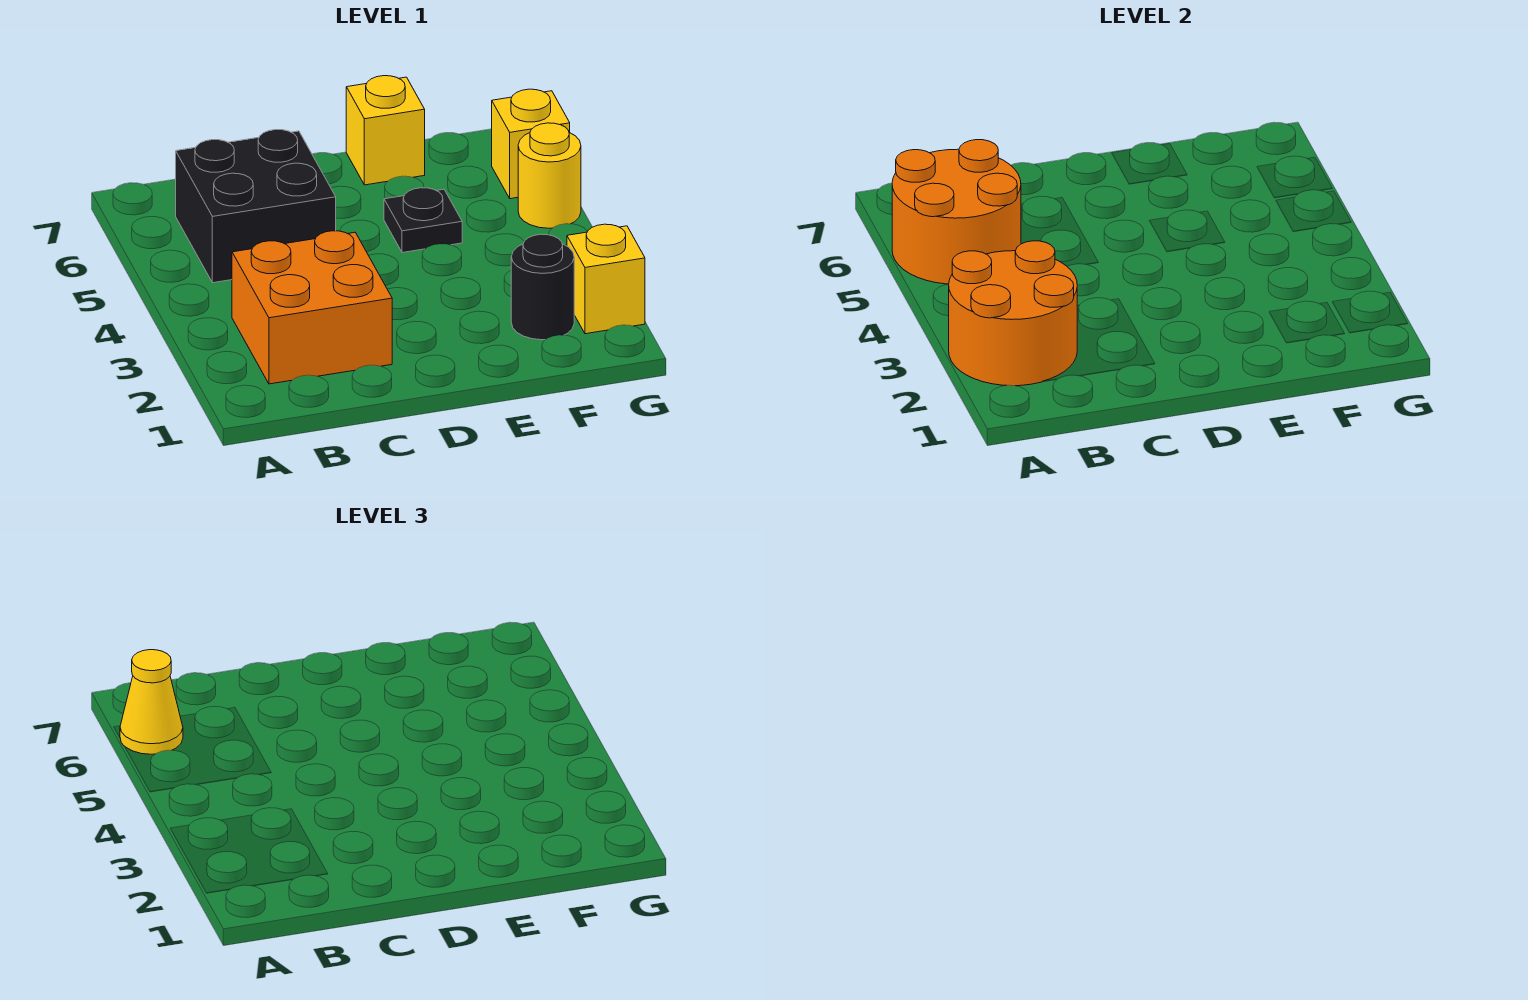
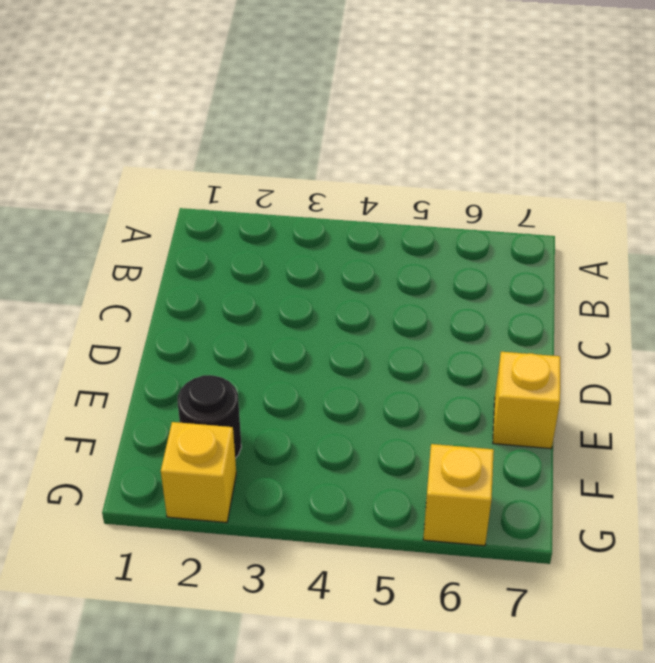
none -> orange 2x2 brick [232,231,392,384]
none -> black 2x2 brick [176,130,336,283]

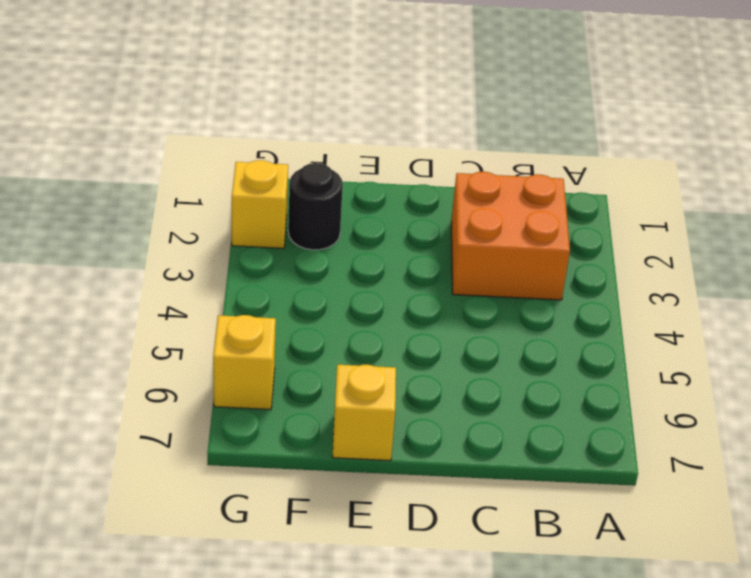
none -> black 2x2 brick [176,130,336,283]
none -> black 1x1 plate [384,188,462,253]

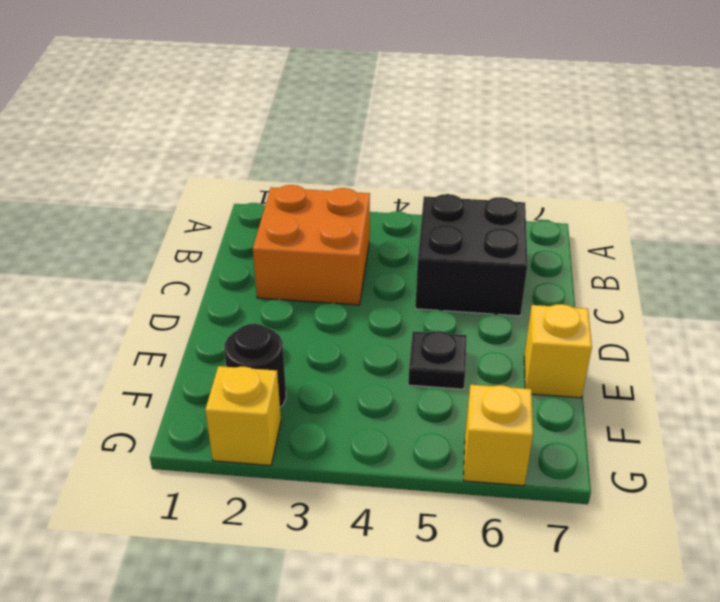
none -> yellow 1x1 round brick [518,123,581,228]
none -> orange 2x2 round brick [949,241,1077,386]

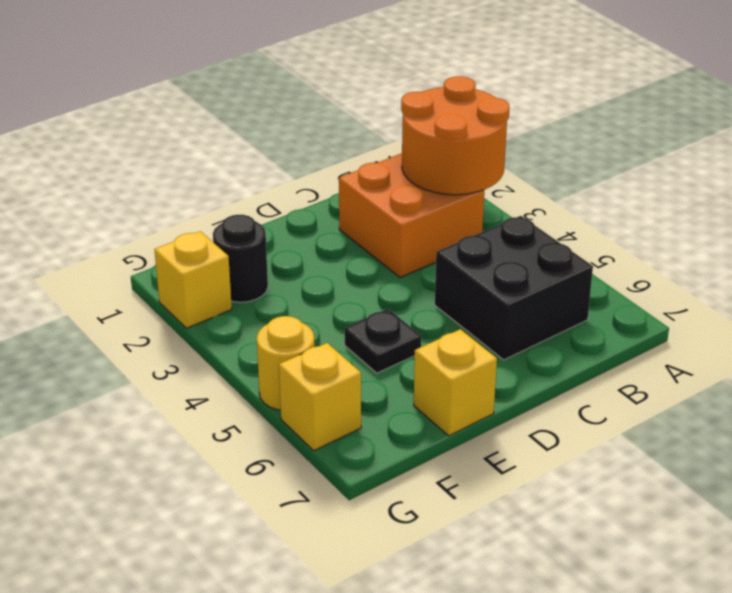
none -> orange 2x2 round brick [892,140,1021,284]
none -> yellow 1x1 cone [120,650,183,754]

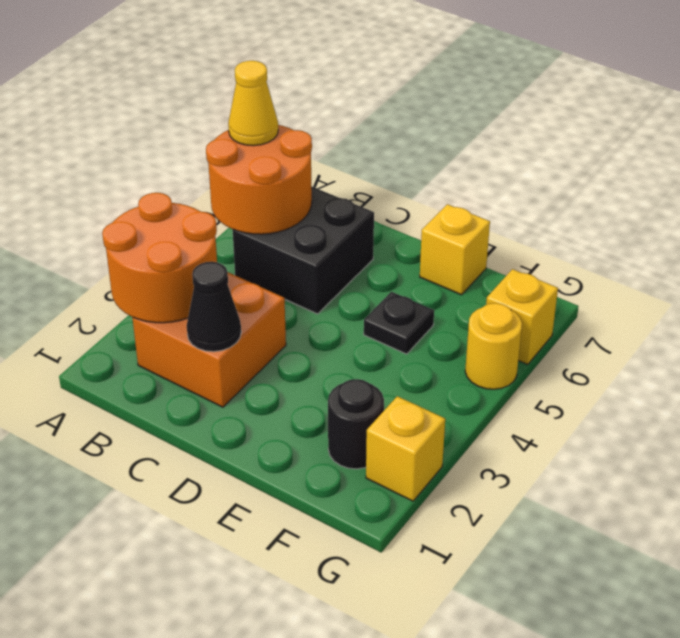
black 1x1 cone [187,262,241,352] -> none

